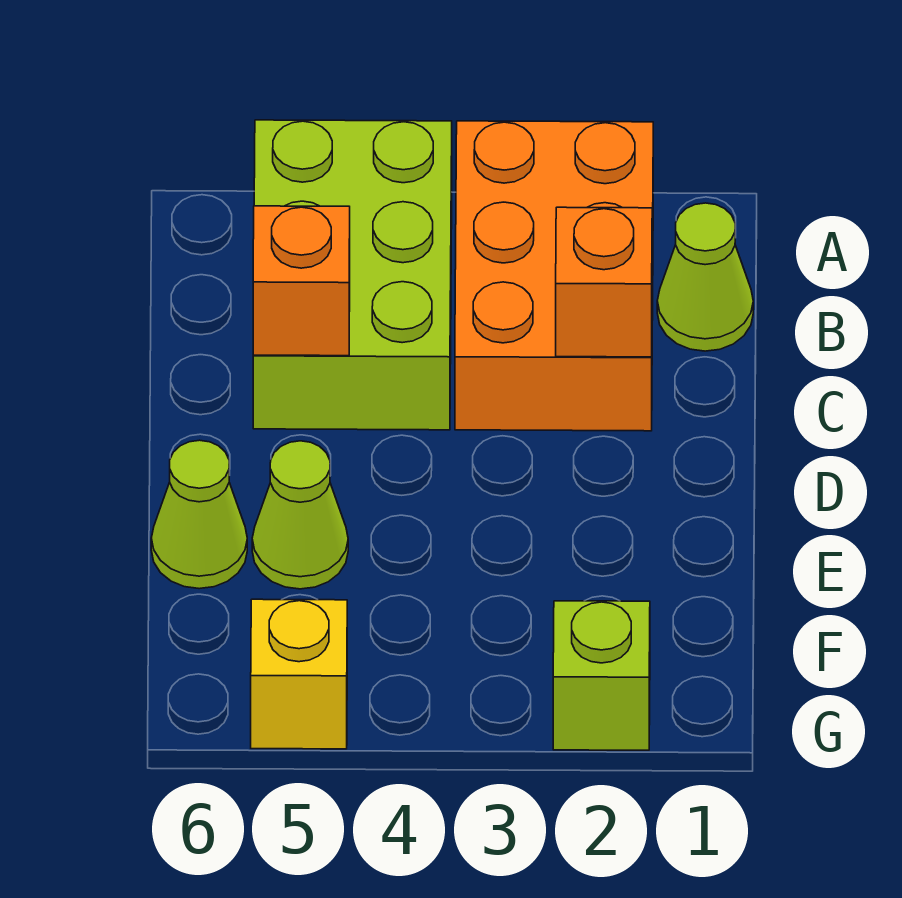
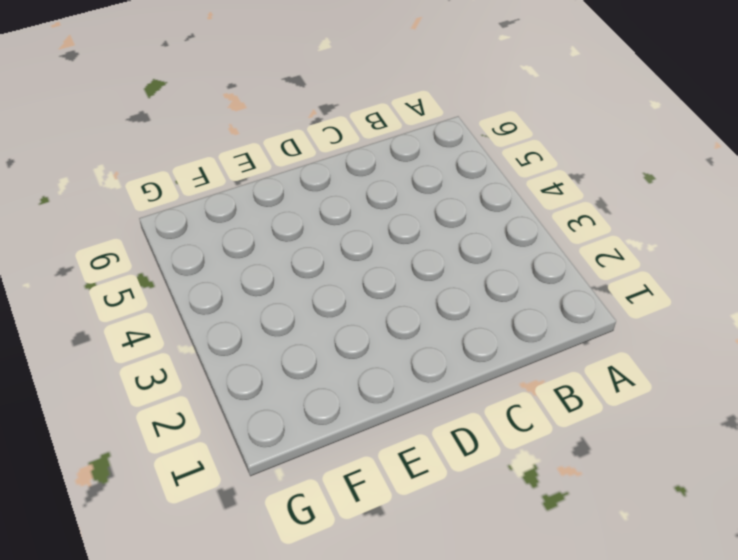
none -> orange 2x3 brick [455,121,653,431]
none -> lime 2x3 brick [253,120,452,430]

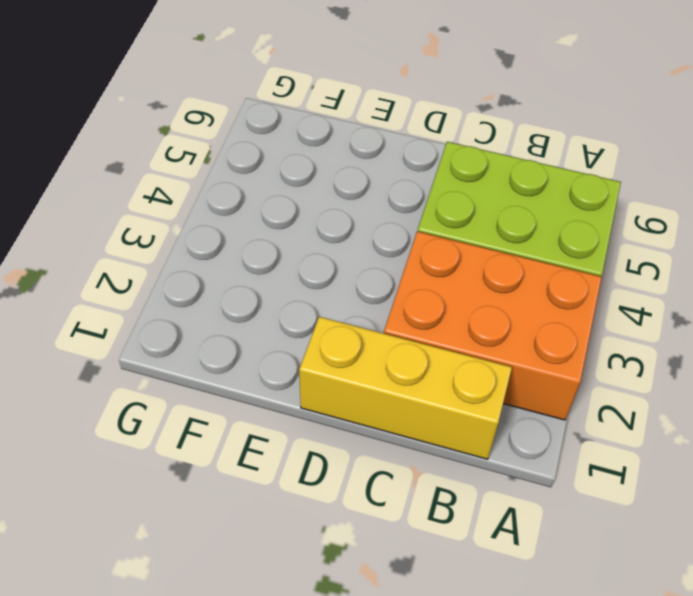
yellow 1x3 brick [299,317,512,459] -> lime 1x1 cone [657,203,753,351]
none -> lime 1x1 cone [252,441,348,589]
none -> lime 1x1 cone [151,440,247,589]

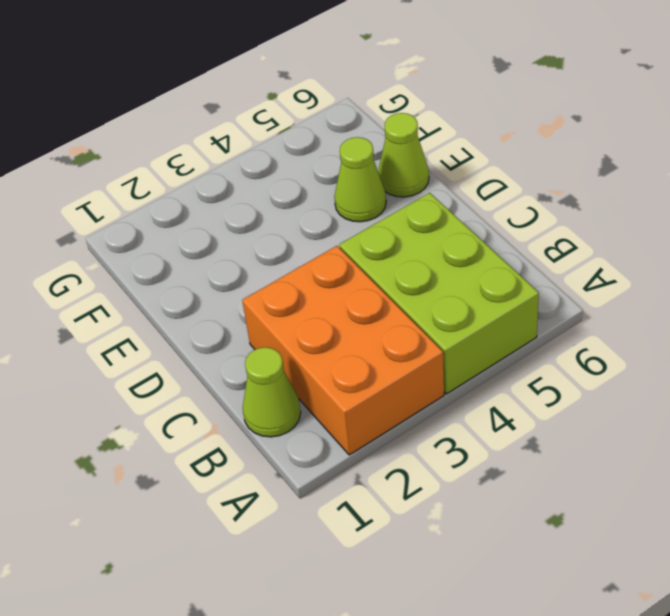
none -> lime 1x1 brick [553,601,650,750]
none -> yellow 1x1 brick [251,599,347,749]

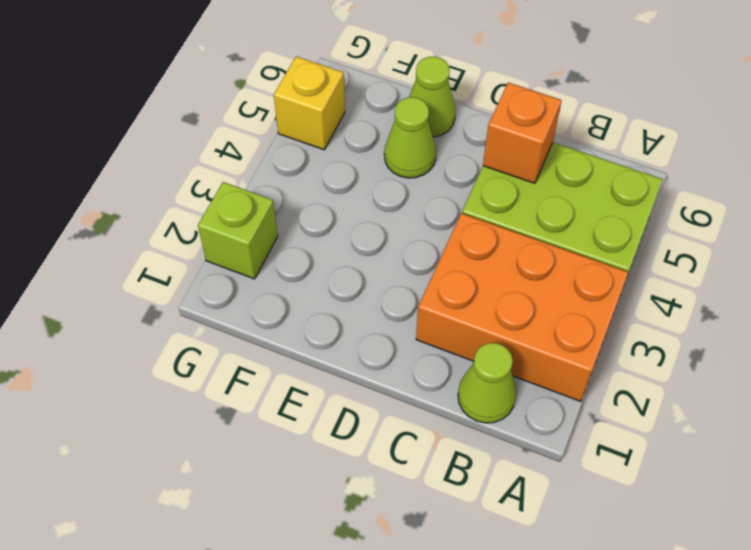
none -> orange 1x1 brick [556,207,652,357]

